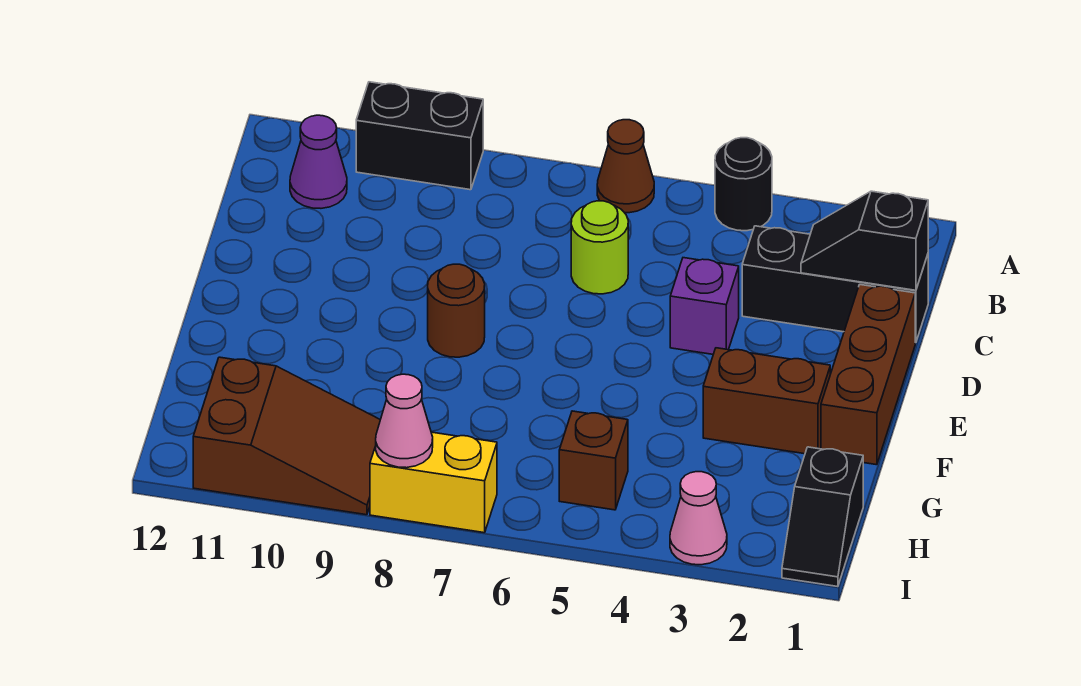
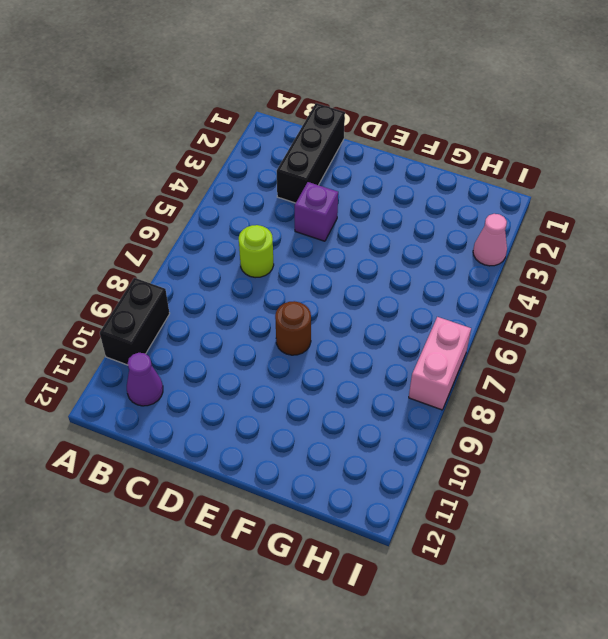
pink 1x2 brick [409,317,471,410] -> yellow 1x2 brick [370,432,497,533]
none -> black 1x1 round brick [715,138,772,231]
none -> brown 1x1 cone [597,120,654,213]
none -> brown 1x3 brick [821,285,915,465]

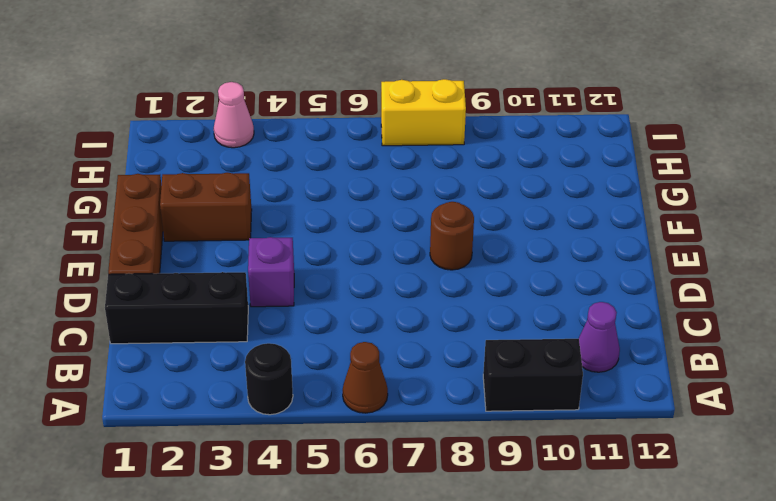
none -> lime 1x1 round brick [571,201,628,294]
none -> black 1x2 slope [782,447,863,587]
none -> brown 1x1 brick [559,411,628,510]

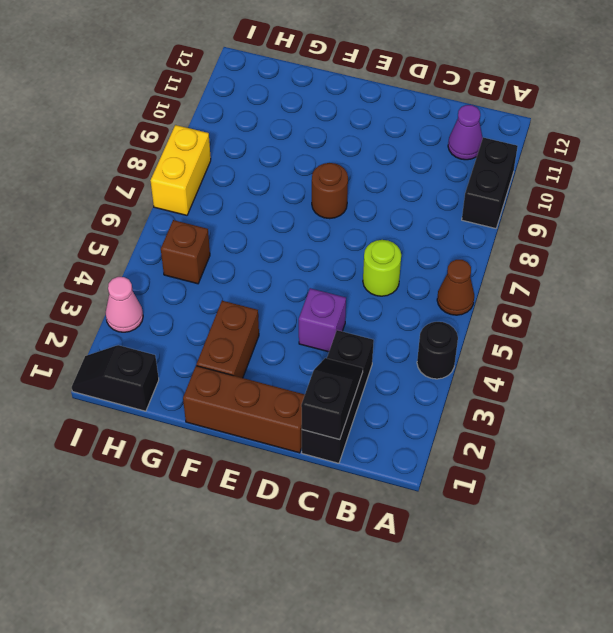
none -> brown 2x3 slope [193,357,380,515]
none -> pink 1x1 cone [376,374,433,468]

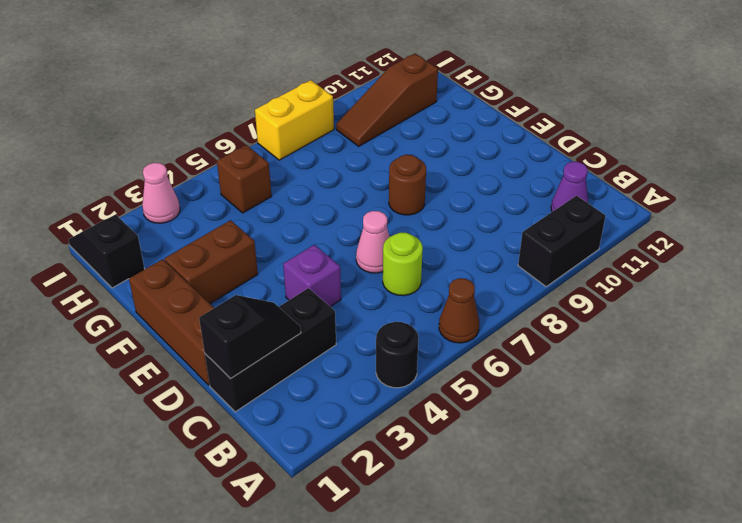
pink 1x1 cone [356,211,390,273] -> pink 1x1 cone moved to [376,374,433,468]
brown 1x3 slope [336,53,438,146] -> brown 2x3 slope [193,357,380,515]

